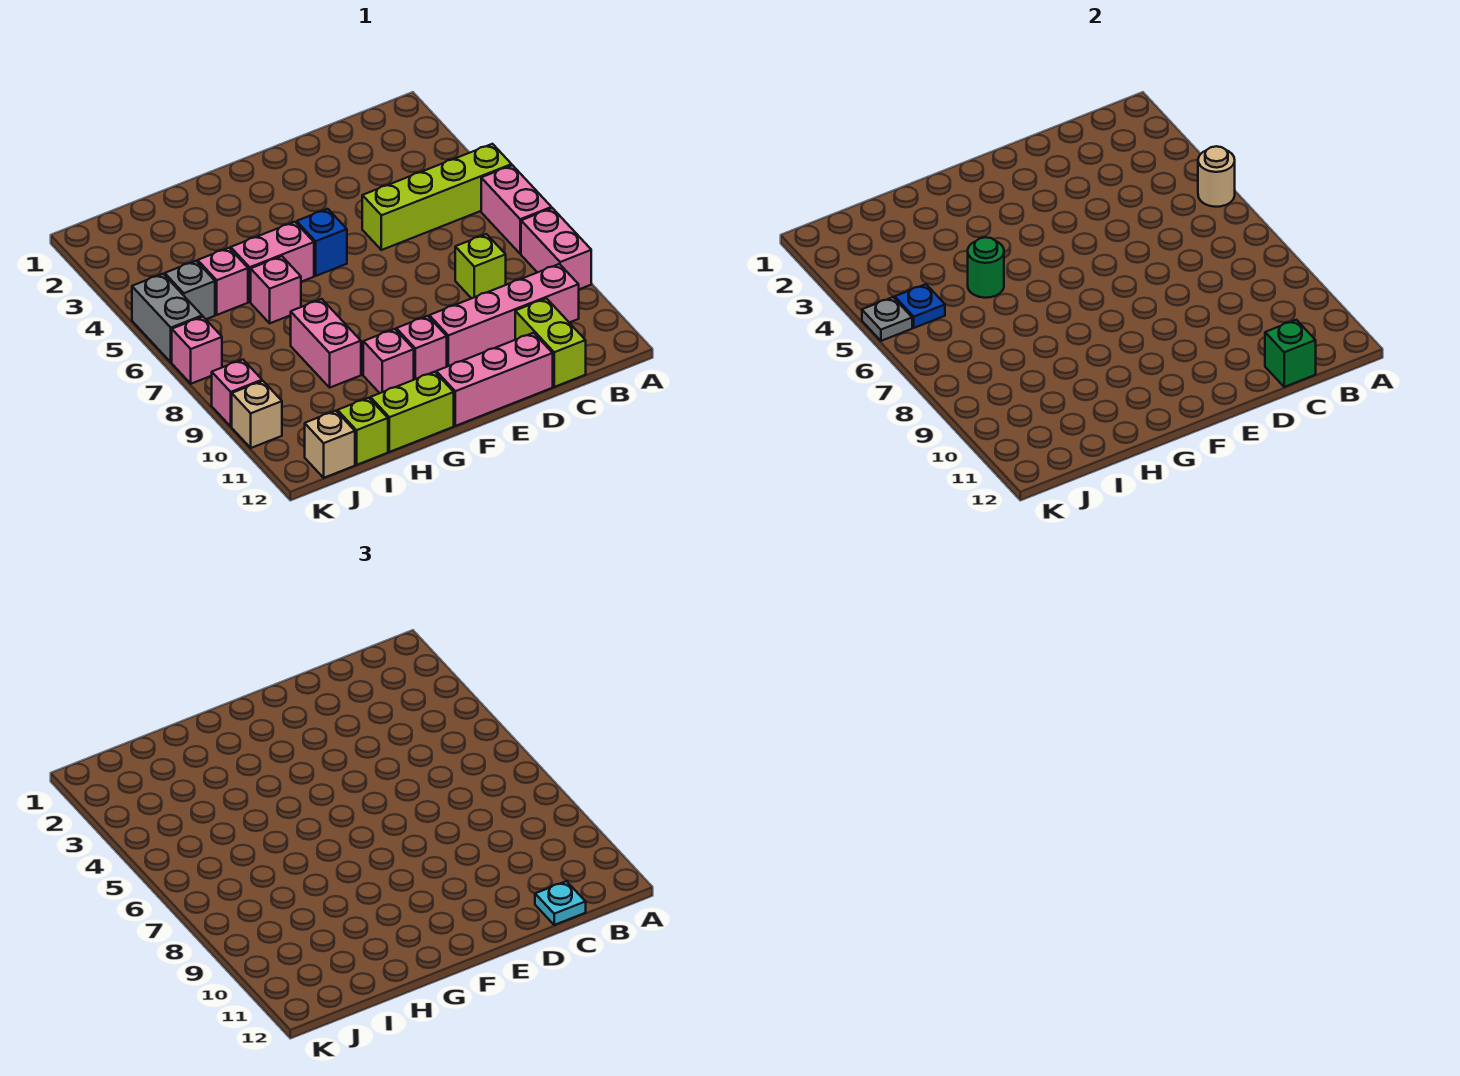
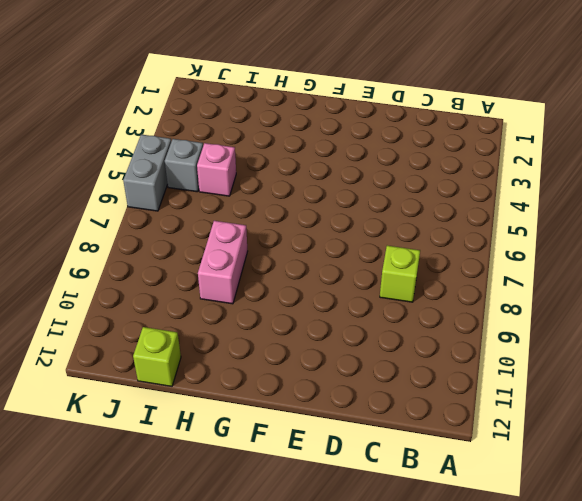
none -> lime 1x4 brick [362,144,512,250]
none -> pink 1x2 brick [481,165,552,254]
none -> pink 1x2 brick [521,208,591,289]

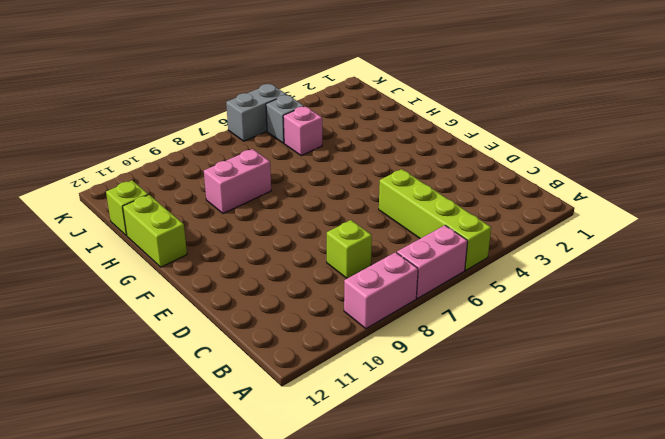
none -> pink 1x4 brick [429,264,579,367]
none -> lime 1x2 brick [515,298,586,387]
none -> pink 1x3 brick [436,333,553,426]

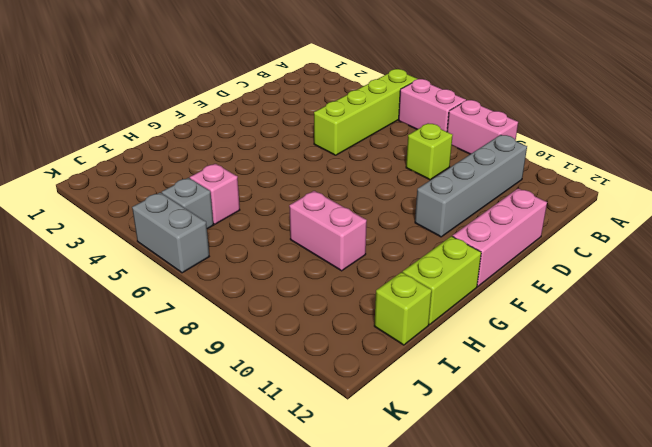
grey 1x4 brick [415,135,527,237] -> pink 1x4 brick [429,264,579,367]
none -> lime 1x2 brick [515,298,586,387]
none -> blue 1x1 brick [297,209,347,276]
none -> pink 1x1 brick [396,316,447,380]

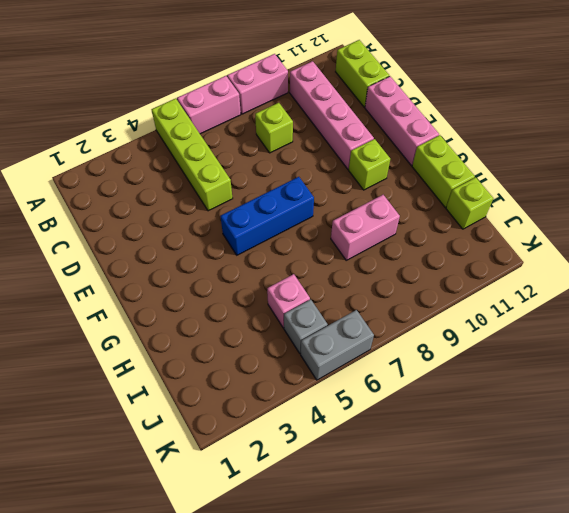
lime 1x2 brick [336,40,389,107] -> lime 1x2 brick turned to [515,298,586,387]
blue 1x3 brick [220,177,314,255] -> blue 1x1 brick [297,209,347,276]
lime 1x1 brick [349,139,390,190] -> pink 1x1 brick [396,316,447,380]
none -> pink 1x2 brick [231,222,314,302]
none -> pink 1x1 brick [363,329,414,393]
none -> pink 1x1 brick [251,256,301,323]

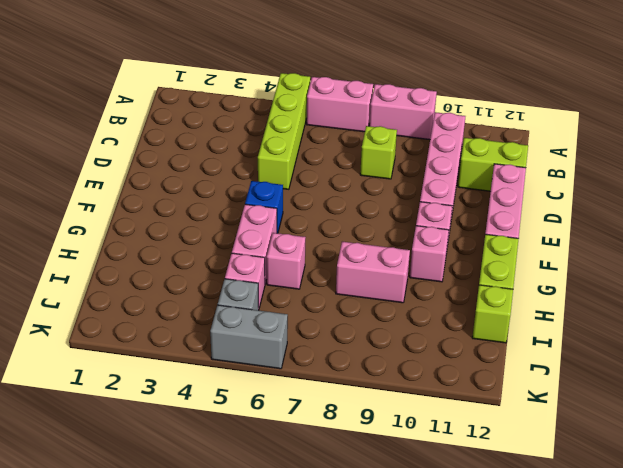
none -> tan 1x1 brick [305,411,355,478]
none -> pink 1x1 brick [172,317,222,384]
none -> pink 1x1 brick [212,360,262,427]

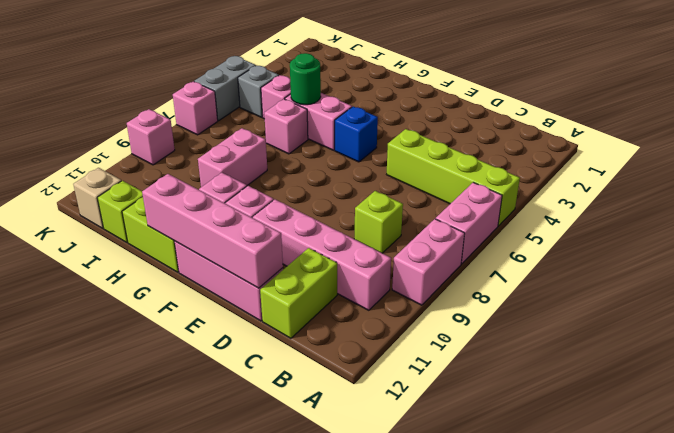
pink 1x4 brick [142,174,283,288] -> none
none -> tan 1x1 brick [232,381,282,448]
none -> tan 1x1 round brick [1198,146,1235,207]
none -> green 1x1 brick [1265,320,1316,387]

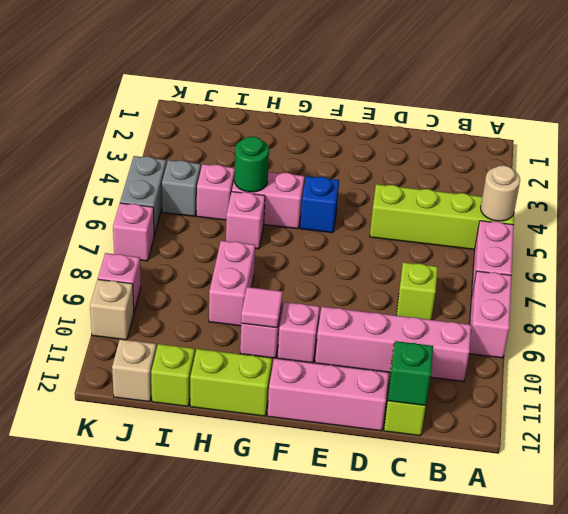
pink 1x1 tile [241,287,283,328] -> none
none -> blue 1x1 plate [895,284,945,328]
none -> grey 1x1 plate [862,297,912,341]
none -> cyan 1x1 plate [535,881,586,925]

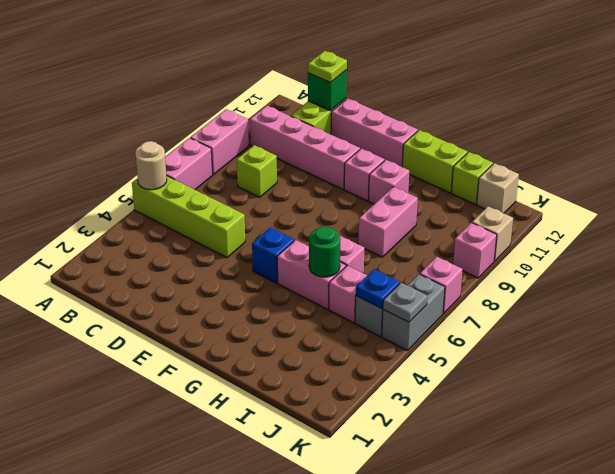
lime 1x1 plate [308,51,347,83] -> cyan 1x1 plate [535,881,586,925]

